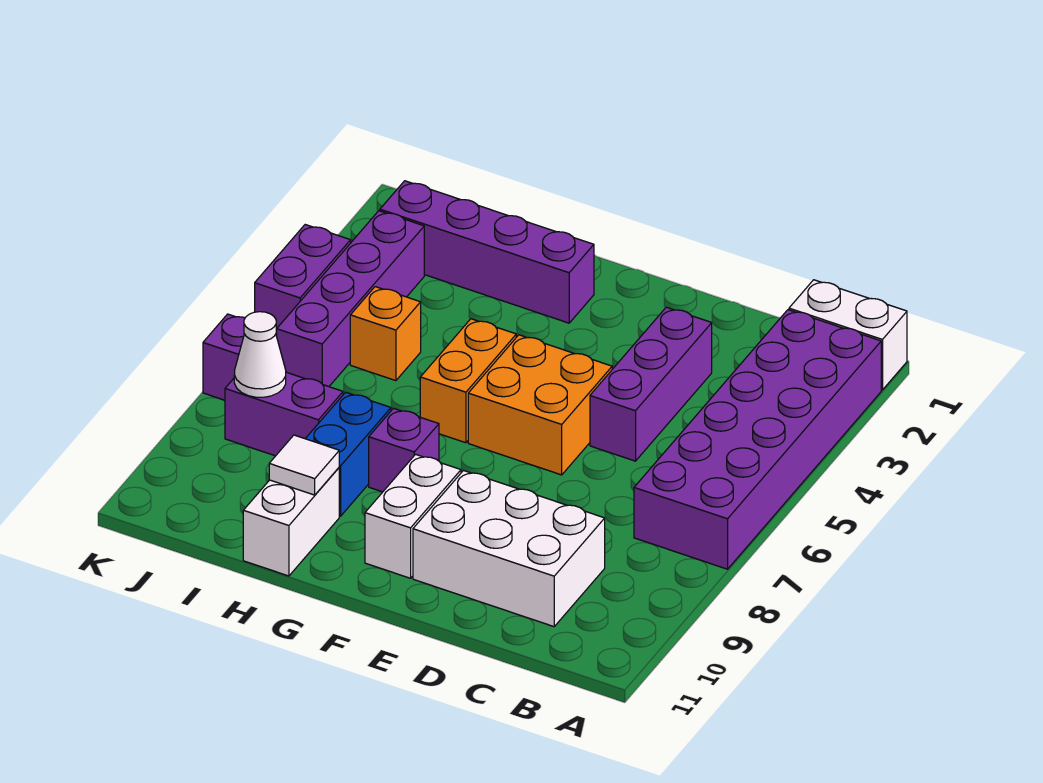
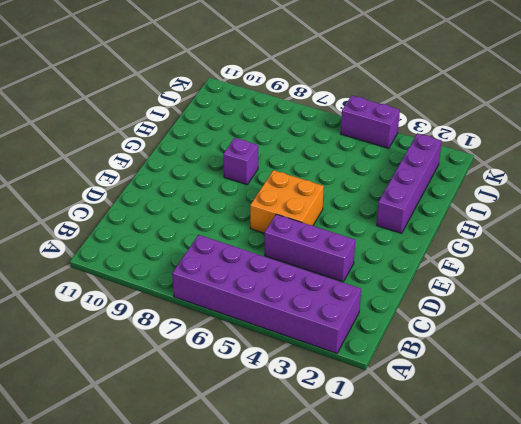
none -> white 1x2 brick [789,280,907,390]
none -> white 2x3 brick [413,471,605,627]
none -> white 1x2 brick [365,454,461,578]

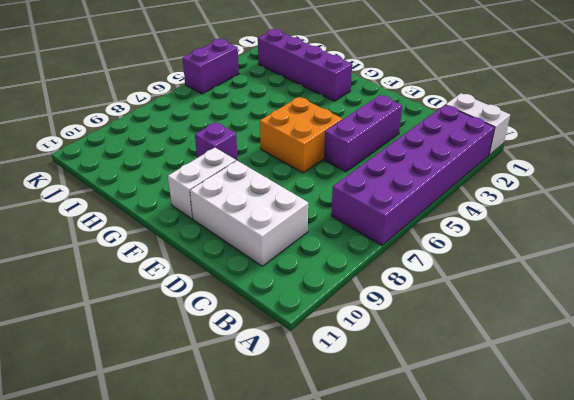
none -> orange 1x2 brick [420,319,516,443]
none -> blue 1x2 brick [305,392,391,516]
none -> white 1x2 brick [243,468,339,576]

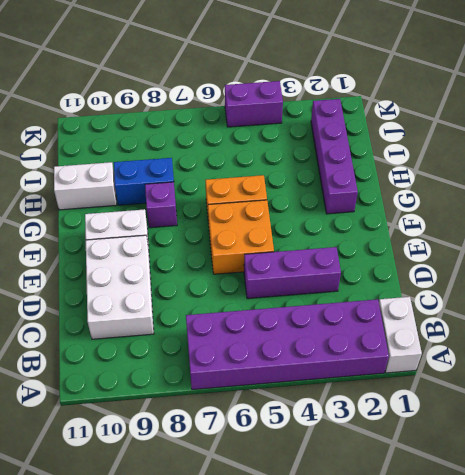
none -> orange 1x1 brick [350,287,421,381]
none -> purple 1x2 brick [225,372,343,456]
none -> purple 1x4 brick [277,211,424,387]

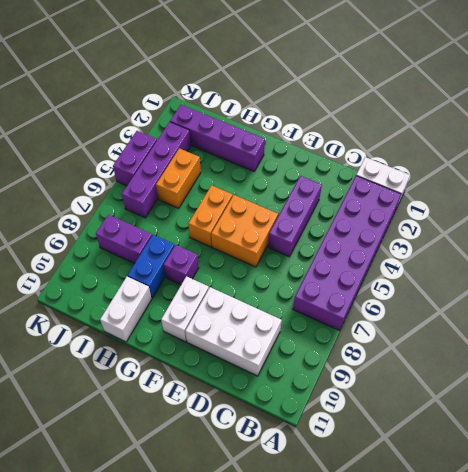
orange 1x2 brick [156,148,201,208] -> orange 1x1 brick [350,287,421,381]
none -> purple 1x1 brick [203,314,245,400]
none -> white 1x1 tile [269,435,339,495]
none -> white 1x1 cone [234,312,286,397]

